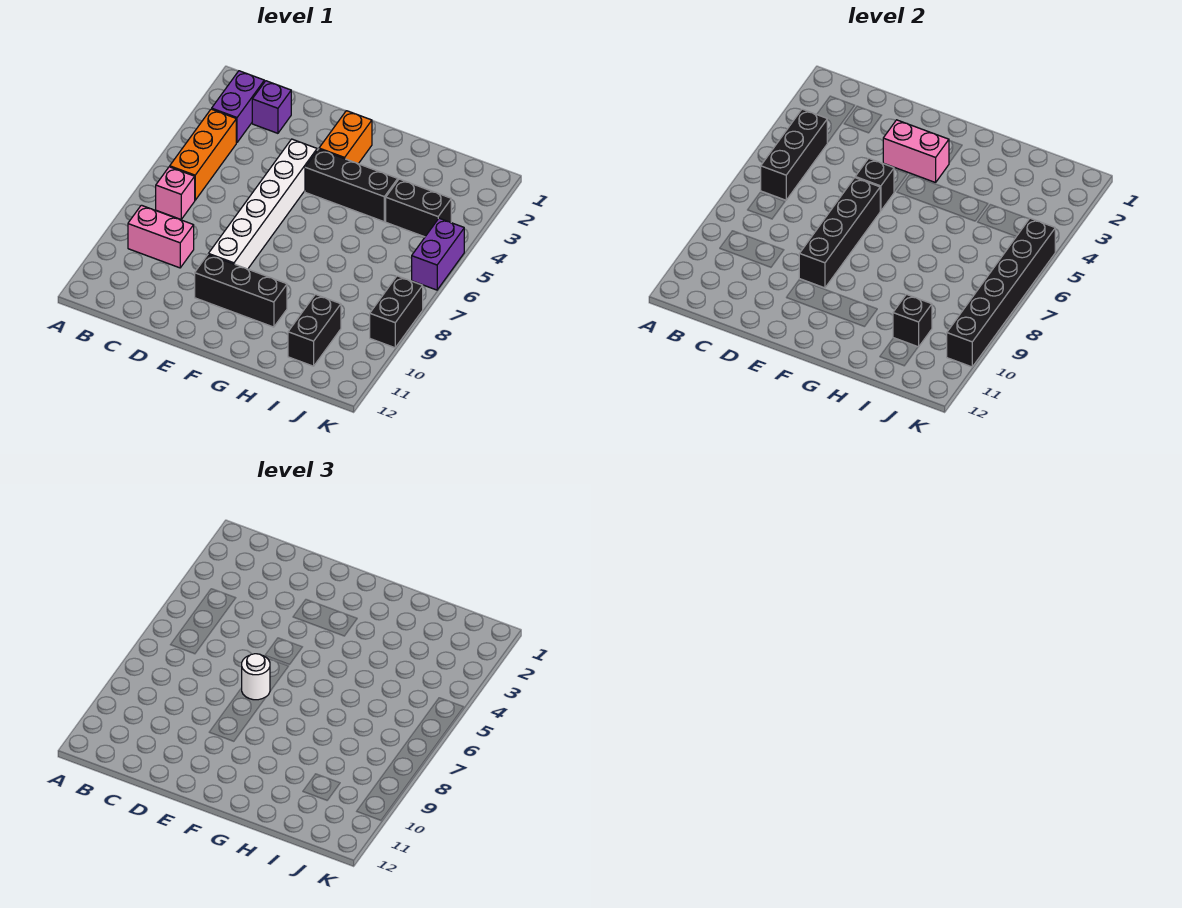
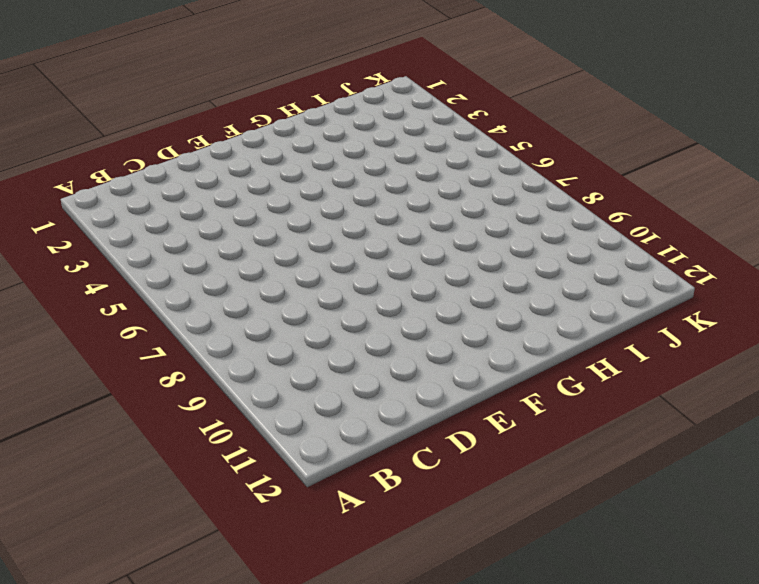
none -> purple 1x2 brick [212,71,264,143]
none -> orange 1x3 brick [170,109,236,200]
none -> pink 1x1 brick [156,167,195,219]

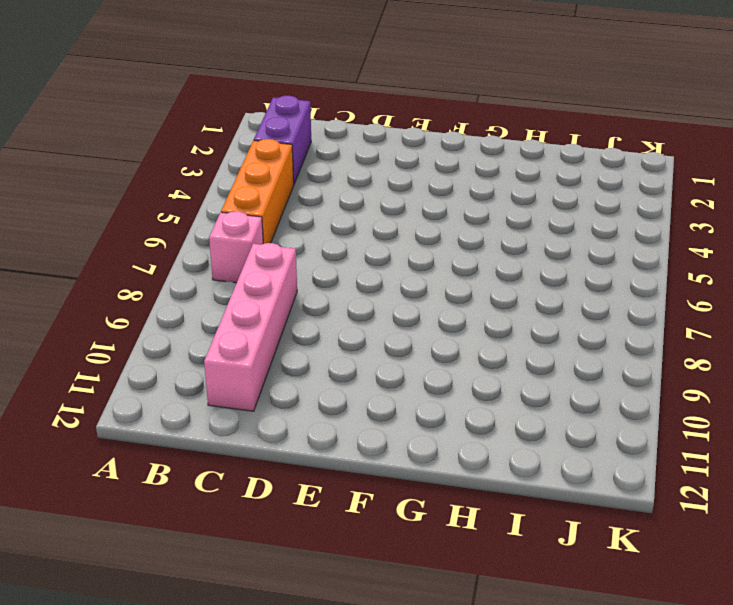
pink 1x4 brick [204,243,297,411] -> pink 1x2 brick [128,205,194,268]
none -> purple 1x1 brick [252,81,291,133]
none -> white 1x6 brick [208,139,317,269]
none -> black 1x3 brick [195,255,287,327]

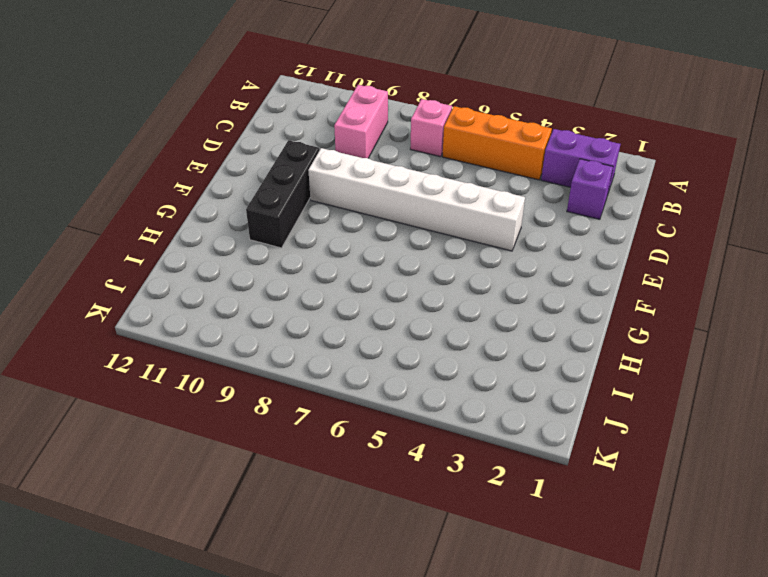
none -> orange 1x2 brick [319,111,372,164]
none -> black 1x3 brick [305,149,398,222]
none -> black 1x2 brick [386,179,451,237]

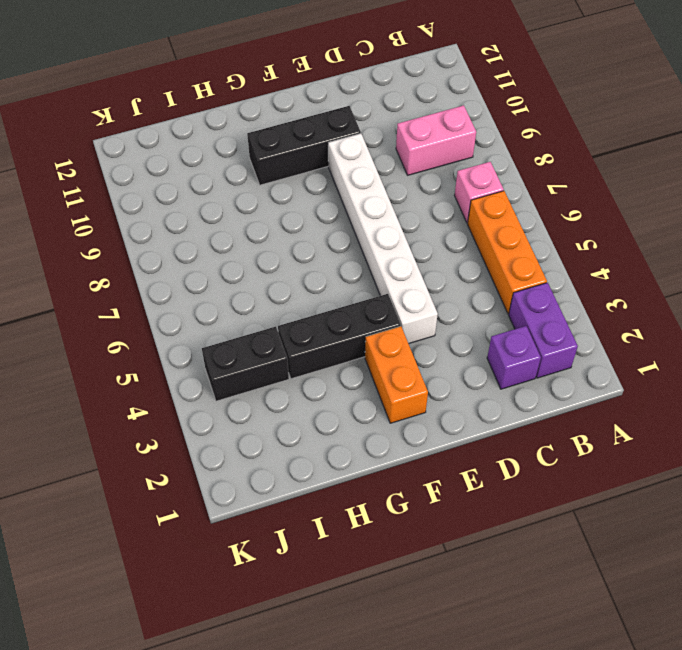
none -> black 1x2 brick [288,294,341,366]
none -> purple 1x2 brick [412,218,464,290]
none -> black 1x2 brick [370,276,423,348]

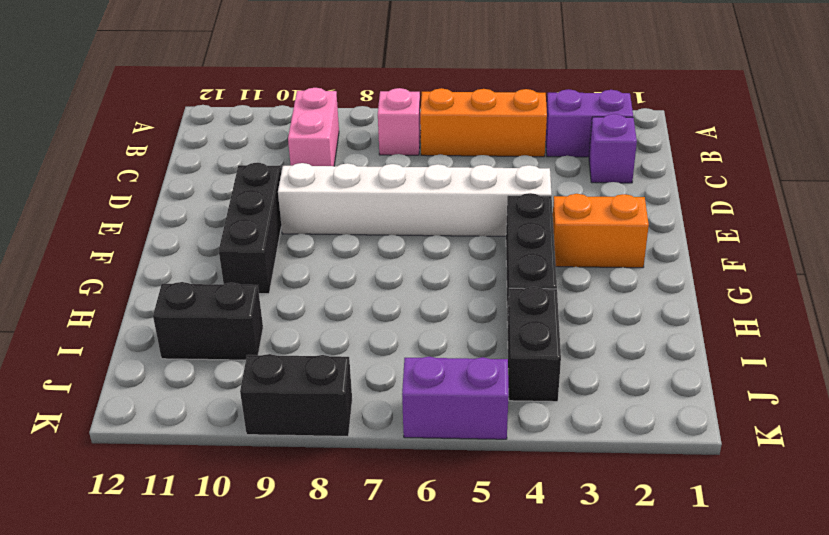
none -> black 1x3 brick [761,109,827,200]
none -> pink 1x2 brick [883,120,949,183]
none -> black 1x1 brick [855,158,894,211]

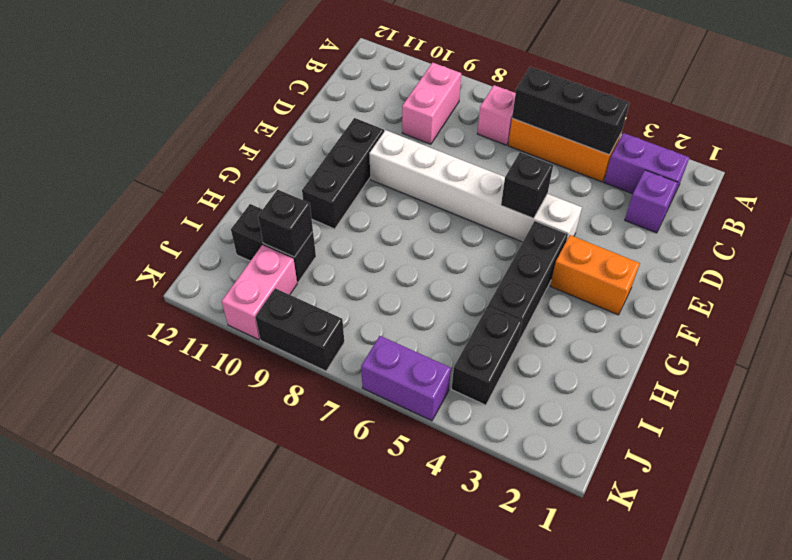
pink 1x2 brick [222,245,297,340] -> pink 1x2 brick moved to [883,120,949,183]
none -> black 1x4 brick [799,178,880,288]
none -> black 1x6 brick [947,218,1055,367]
none -> white 1x1 round brick [242,654,270,700]

